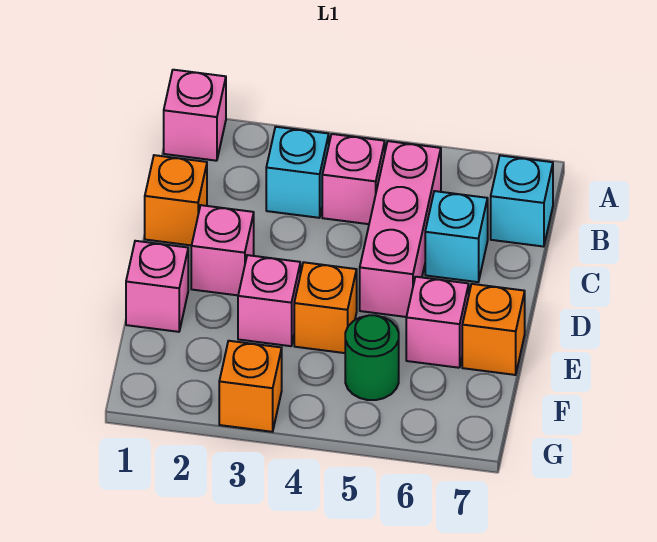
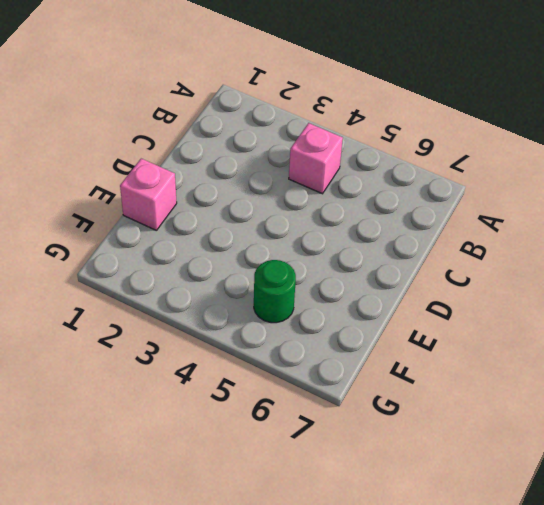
none -> pink 1x1 brick [164,70,226,161]
none -> cyan 1x1 brick [266,127,329,218]
none -> pink 1x3 brick [360,141,441,317]

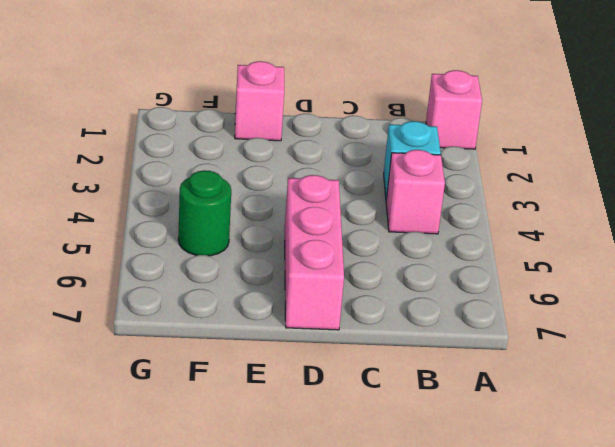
pink 1x3 brick [285,175,344,330] -> pink 1x3 brick turned to [360,141,441,317]
none -> cyan 1x1 brick [491,156,553,247]
none -> orange 1x1 brick [145,155,207,245]
none -> cyan 1x1 brick [425,191,488,282]

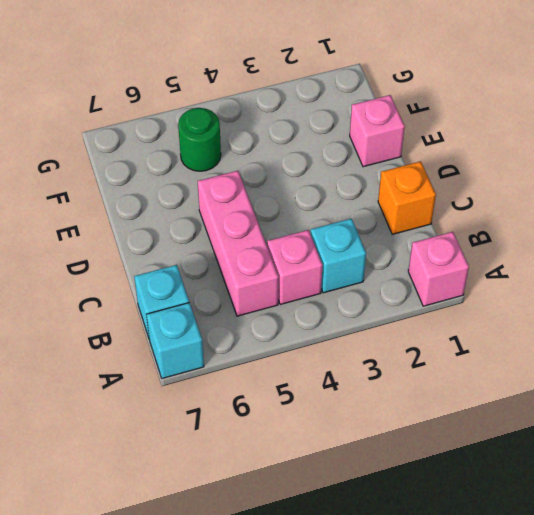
cyan 1x1 brick [146,303,204,378] -> cyan 1x1 brick moved to [425,191,488,282]
none -> pink 1x1 brick [191,205,254,295]
none -> pink 1x1 brick [238,255,300,346]
none -> orange 1x1 brick [294,262,357,353]

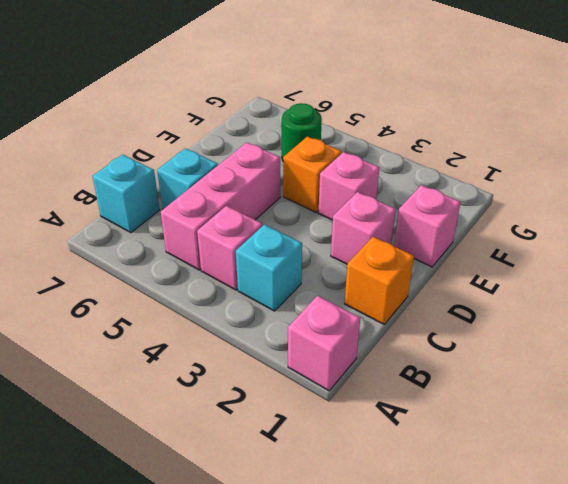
none -> pink 1x1 brick [406,277,469,368]
none -> orange 1x1 brick [462,284,525,375]
none -> orange 1x1 brick [219,341,282,432]

